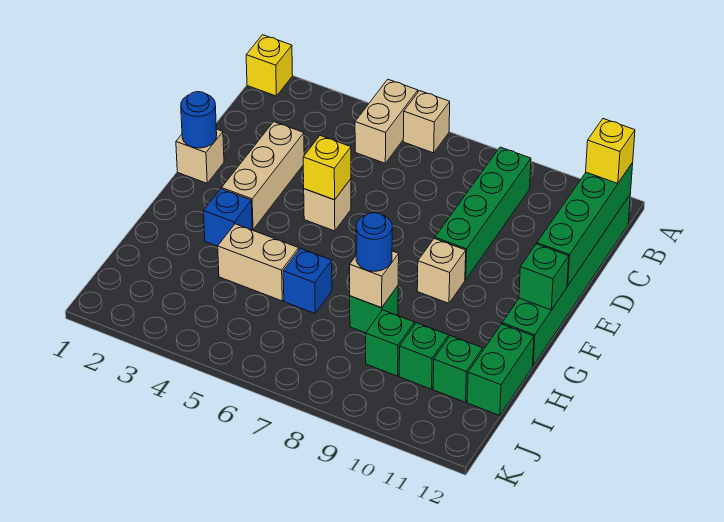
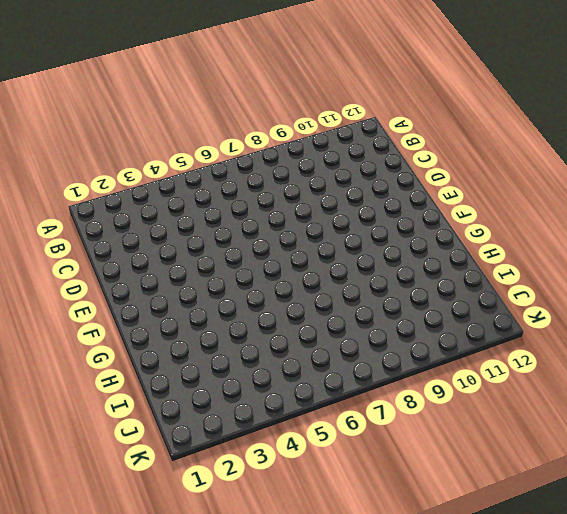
none -> yellow 1x1 brick [246,35,293,96]
none -> tan 1x2 brick [355,79,418,163]
none -> tan 1x1 brick [403,91,450,153]

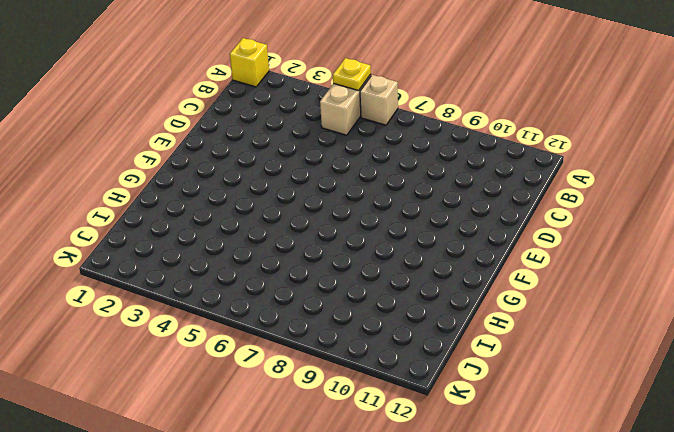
yellow 1x1 plate [333,58,371,91] -> none
none -> green 1x4 brick [435,147,531,280]
none -> green 1x6 brick [502,195,630,365]
none -> tan 1x3 brick [222,122,304,230]

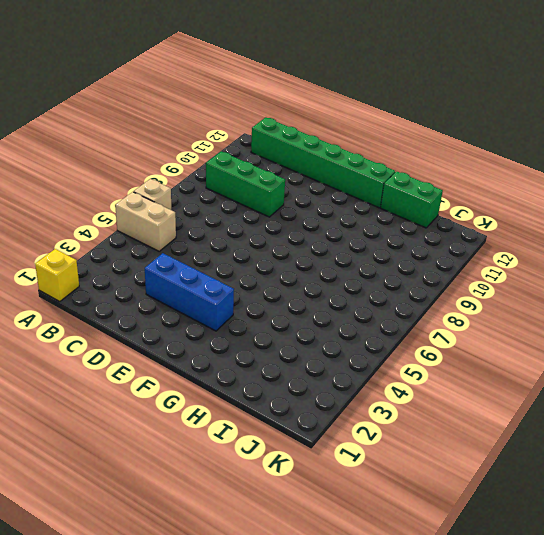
green 1x3 brick [206,151,285,217] -> green 1x4 brick [435,147,531,280]
blue 1x3 brick [145,253,234,331] -> tan 1x3 brick [222,122,304,230]
none -> tan 1x1 brick [176,129,224,183]
none -> tan 1x1 brick [304,179,351,231]
none -> tan 1x1 brick [417,239,466,303]

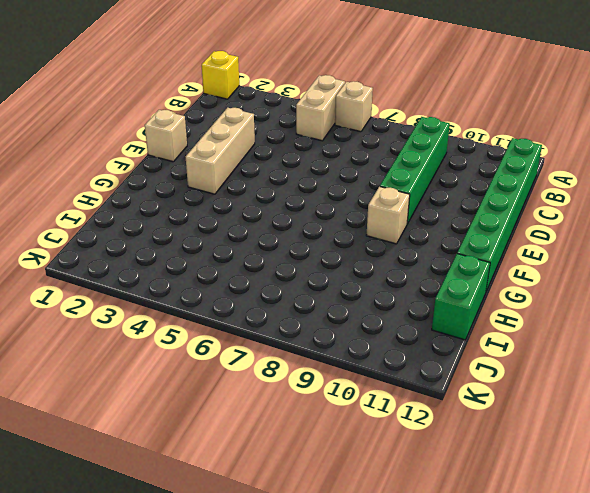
none -> tan 1x1 brick [304,179,351,231]
none -> blue 1x1 brick [204,189,252,246]
none -> tan 1x2 brick [218,224,299,301]

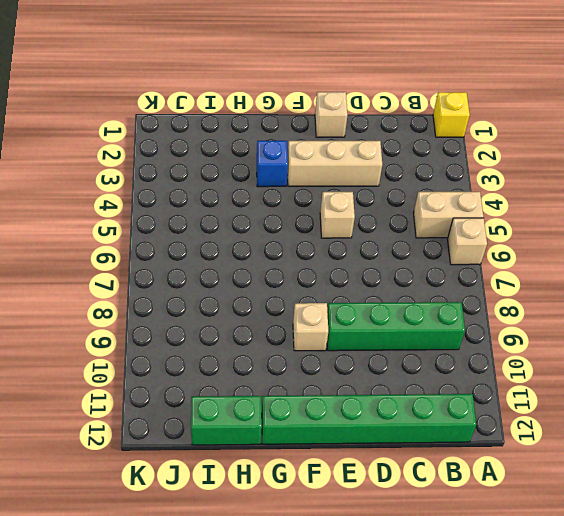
none -> tan 1x2 brick [218,224,299,301]
none -> blue 1x1 brick [283,249,332,313]
none -> green 1x1 brick [350,286,398,333]

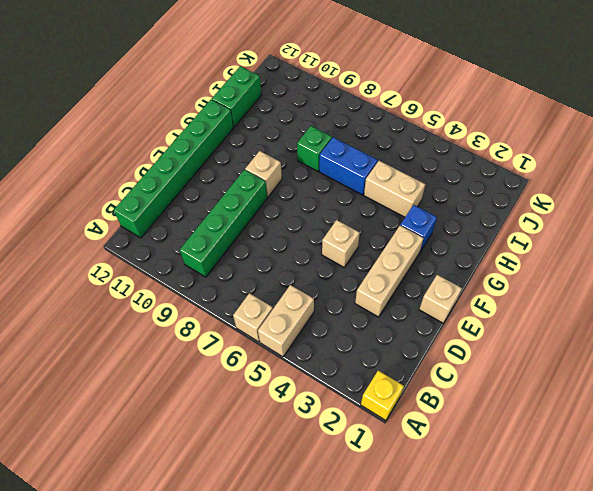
blue 1x2 brick [319,137,378,195] -> blue 1x1 brick [283,249,332,313]
none -> green 1x1 brick [366,310,415,376]
none -> green 1x1 brick [399,323,449,389]
none -> green 1x1 brick [433,336,483,402]

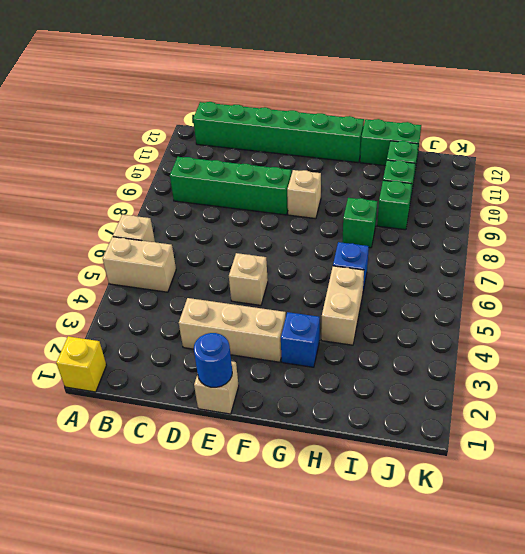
none -> green 1x4 brick [537,163,633,286]
none -> yellow 1x1 brick [303,136,351,200]
none -> green 1x1 brick [519,244,569,310]

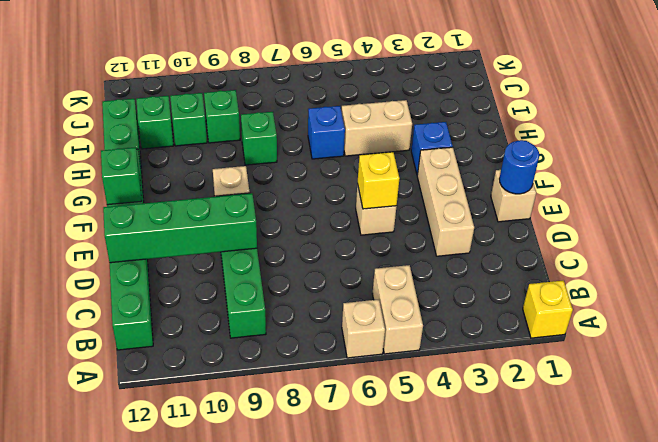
green 1x4 brick [103,193,257,263] -> green 1x4 brick turned to [537,163,633,286]
none -> tan 1x1 brick [350,251,399,308]
none -> yellow 1x1 brick [586,119,635,184]
none -> blue 1x1 round brick [356,213,392,271]

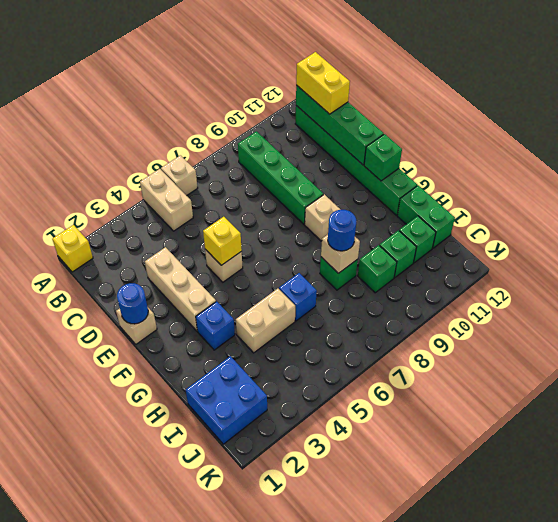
yellow 1x2 brick [296,52,350,114] -> yellow 1x1 brick [586,119,635,184]
blue 2x2 brick [186,356,267,444] -> none

